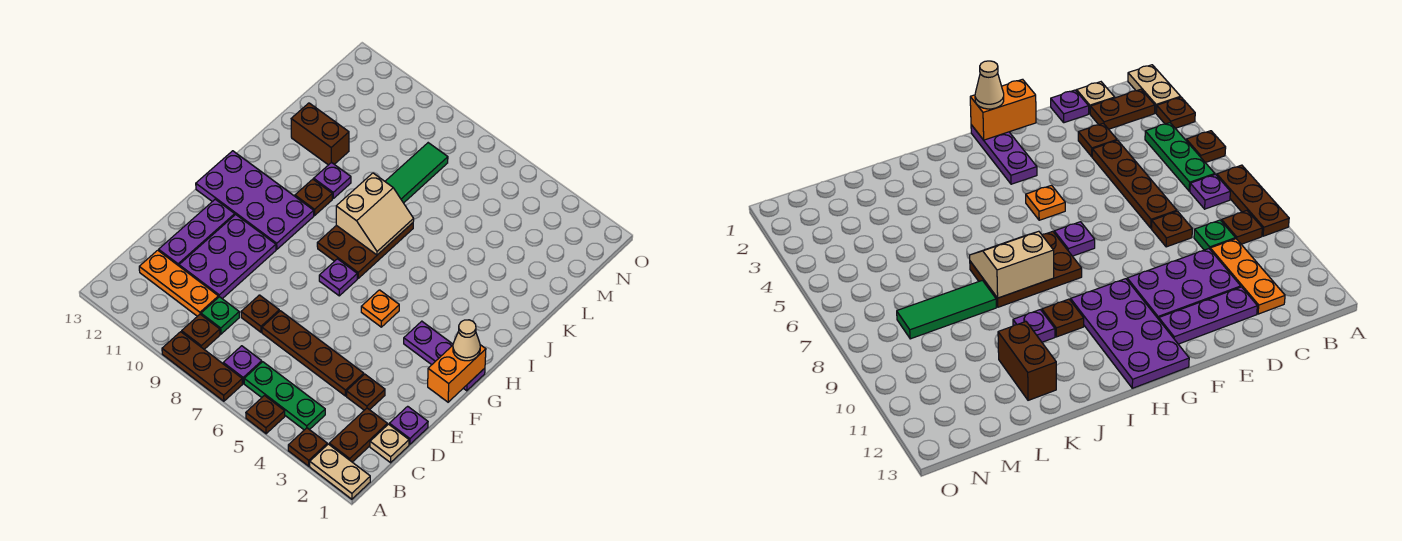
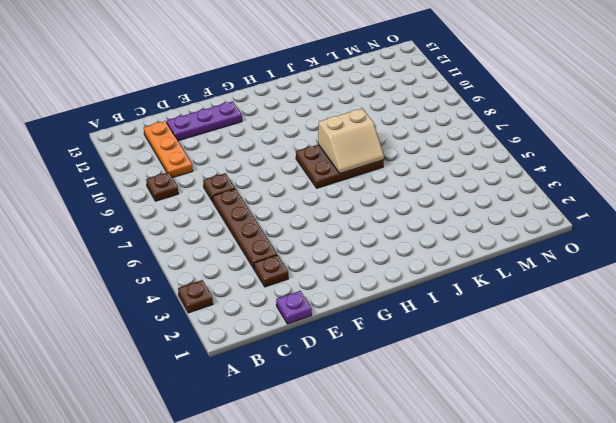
none -> tan 1x2 plate [310,444,370,499]
none -> brown 1x1 plate [246,396,285,434]
none -> brown 1x3 plate [162,332,242,401]

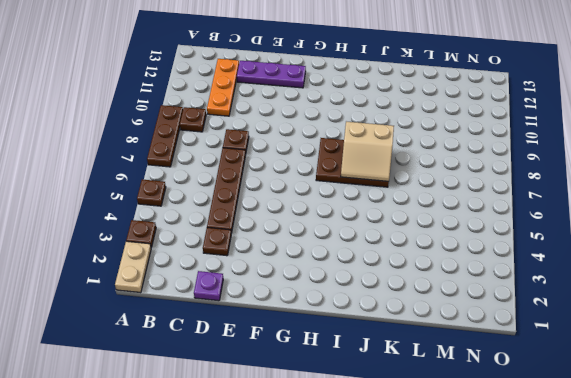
none -> brown 1x2 plate [329,408,387,462]
none -> green 1x3 plate [244,362,325,430]
none -> purple 1x1 plate [223,346,262,383]

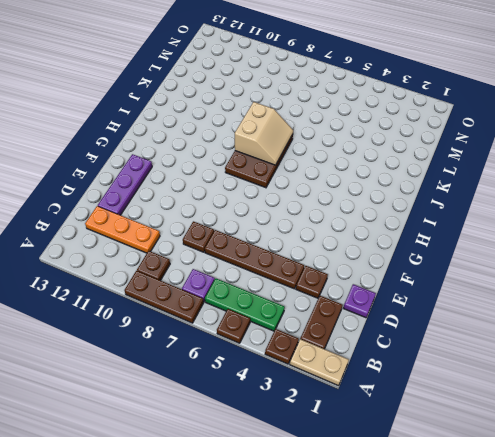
none -> tan 1x1 plate [370,424,409,463]
none -> green 1x1 plate [201,297,239,334]
none -> purple 2x3 plate [179,214,276,299]

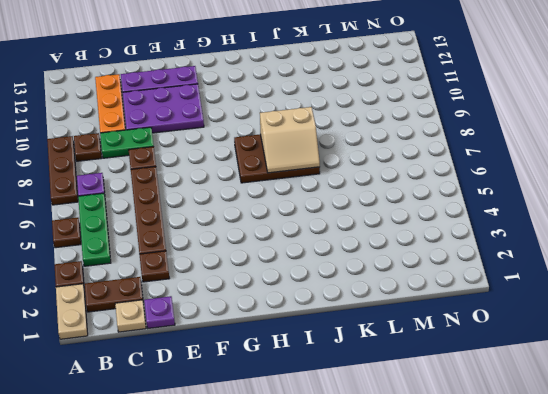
green 1x2 plate [100,127,154,158] -> green 1x1 plate [201,297,239,334]
none -> purple 1x3 plate [404,321,485,391]
none -> orange 1x1 plate [361,290,399,327]
none -> purple 1x1 plate [319,259,357,296]

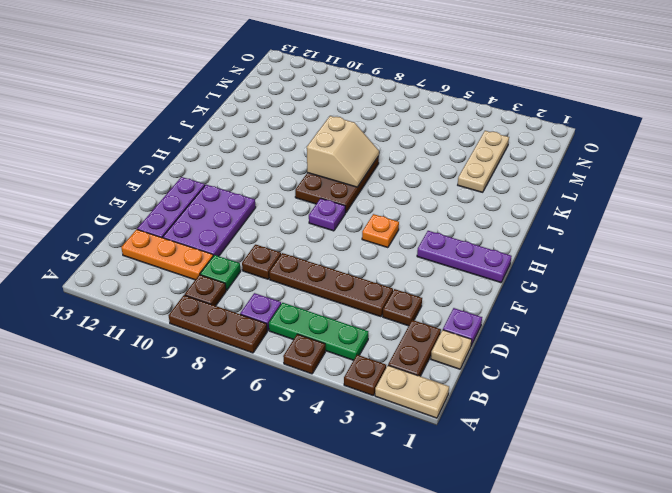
tan 1x3 plate [458,131,509,192] -> none
none -> purple 2x4 plate [196,151,314,249]
none -> brown 1x1 plate [295,179,332,215]
none -> purple 1x1 plate [314,162,351,198]

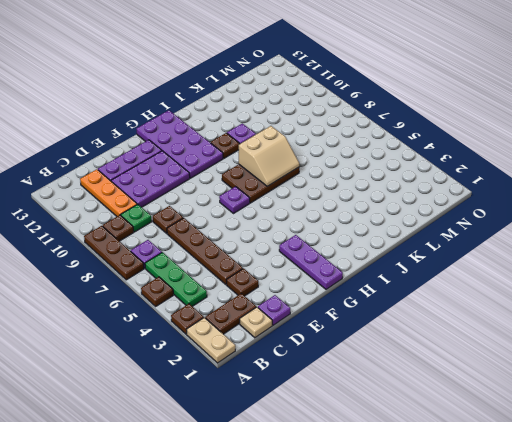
none -> orange 1x1 plate [361,290,399,327]
none -> green 1x3 tile [385,143,448,203]
none -> brown 1x2 brick [291,103,349,165]

